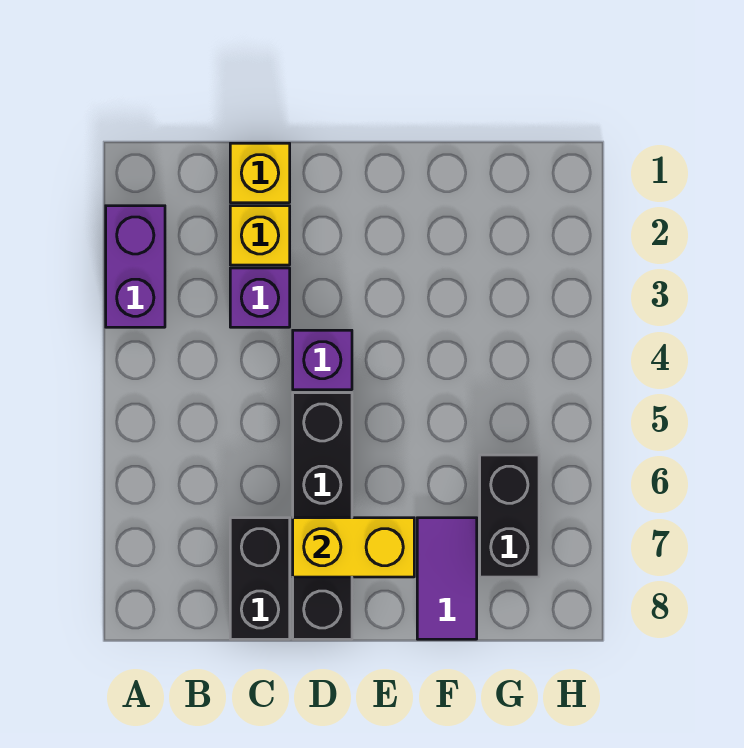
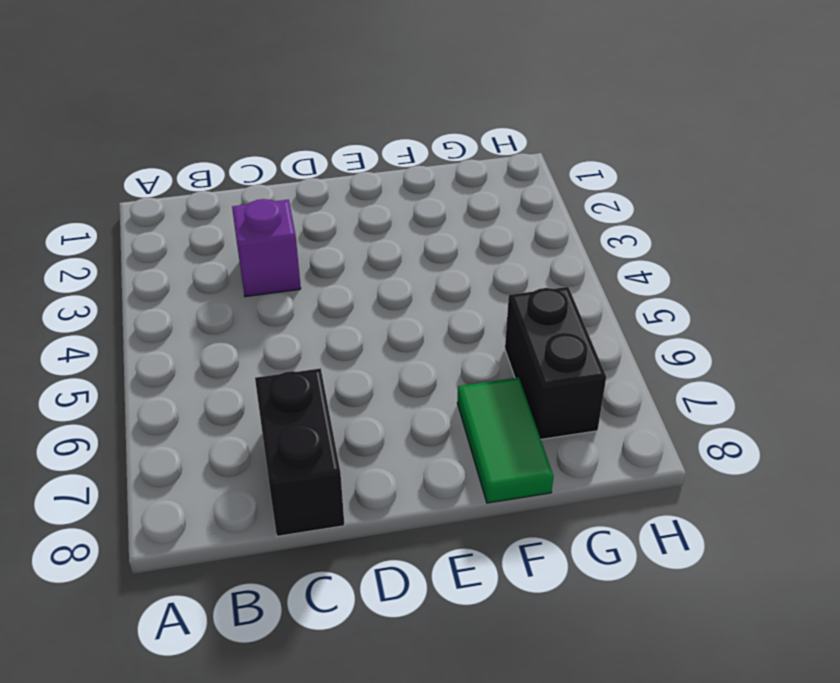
green 1x2 tile [457,377,553,503] -> purple 1x2 tile [417,518,477,639]
none -> purple 1x2 brick [106,206,165,327]
none -> yellow 1x1 brick [230,143,290,203]

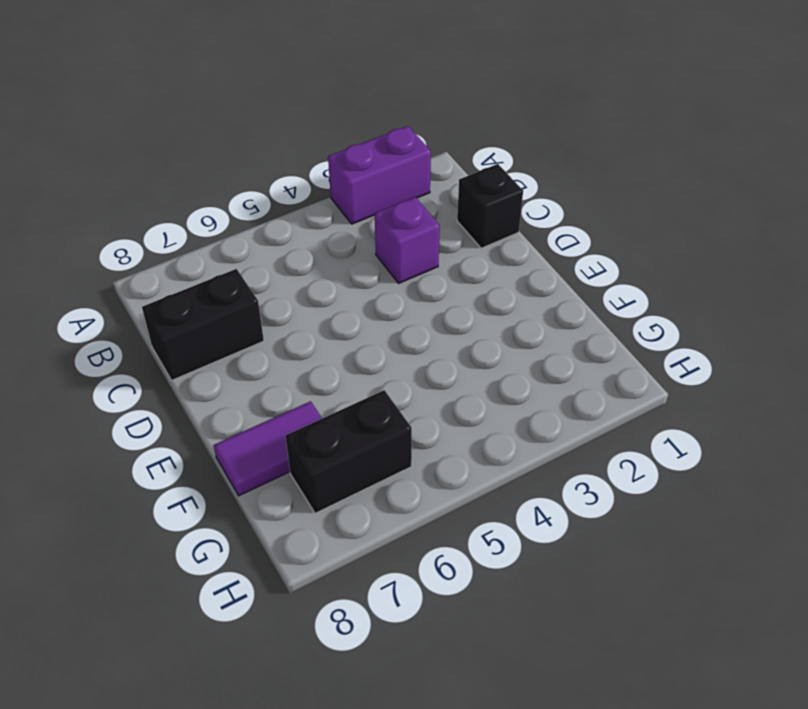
black 1x1 brick [457,164,523,248] -> yellow 1x1 brick [230,143,290,203]
none -> yellow 1x1 brick [230,206,290,265]
none -> purple 1x1 brick [293,330,352,390]

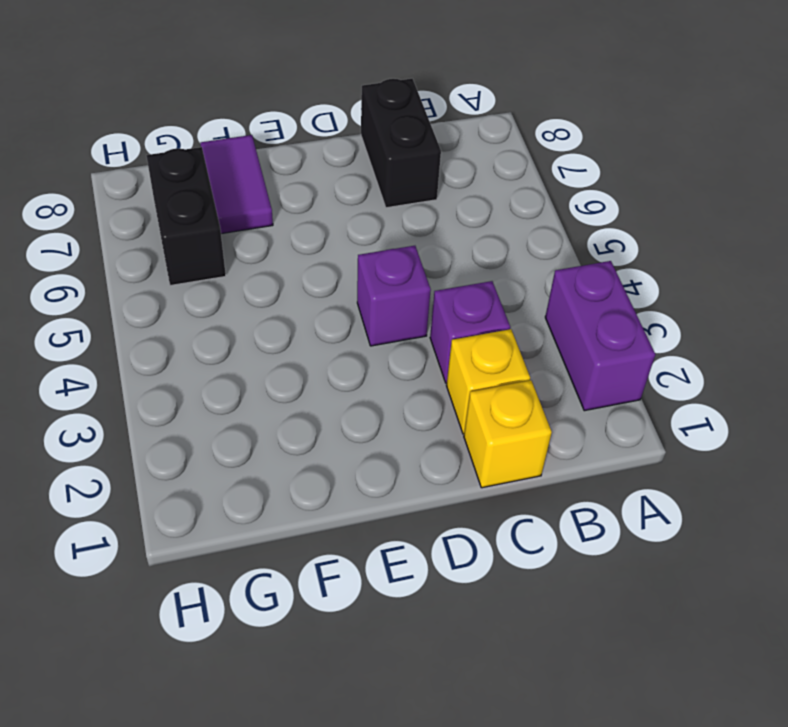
none -> black 1x4 brick [293,393,352,639]
none -> yellow 1x2 brick [293,518,414,577]

